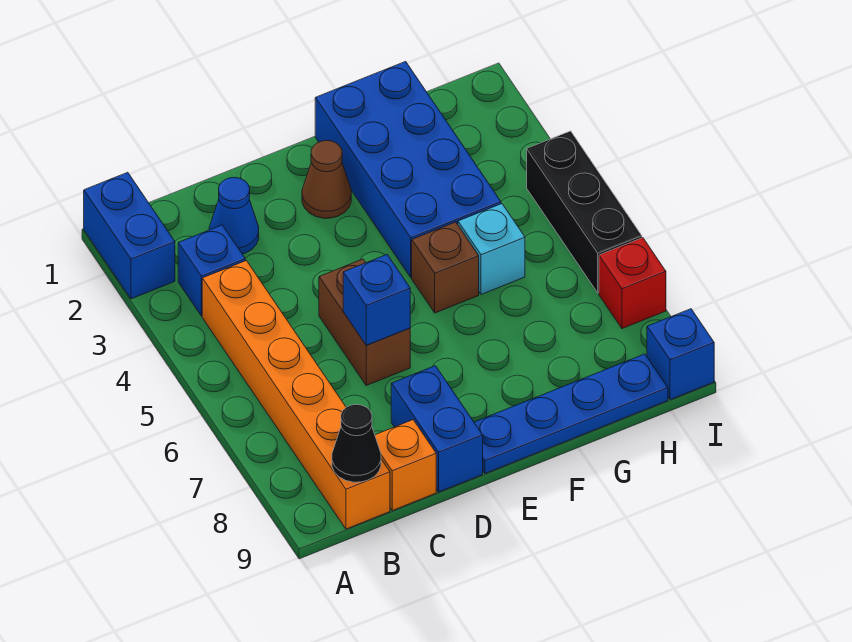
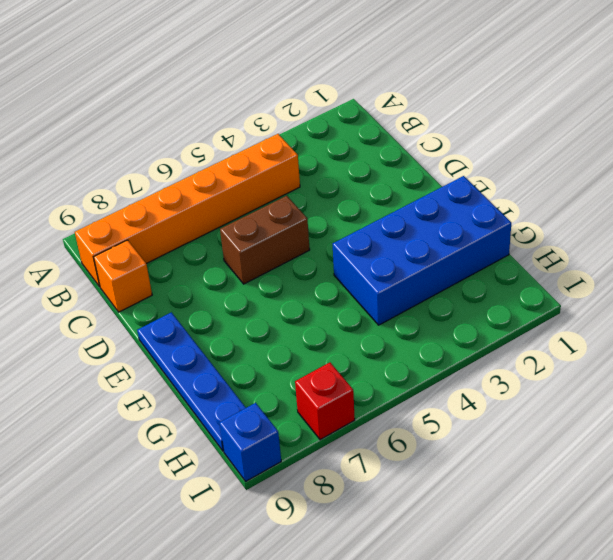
none -> blue 1x2 brick [84,172,175,299]
none -> blue 1x1 brick [178,225,245,316]
none -> blue 1x1 cone [209,177,259,254]

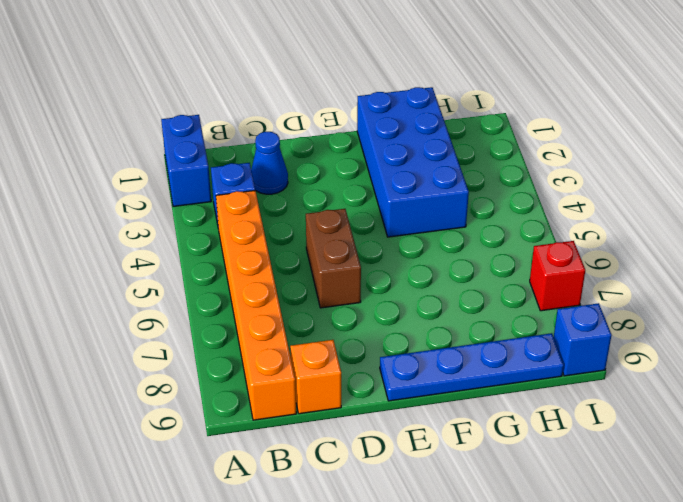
none -> blue 1x2 brick [391,366,483,492]
none -> brown 1x1 cone [302,140,351,218]
none -> brown 1x1 brick [412,222,479,313]

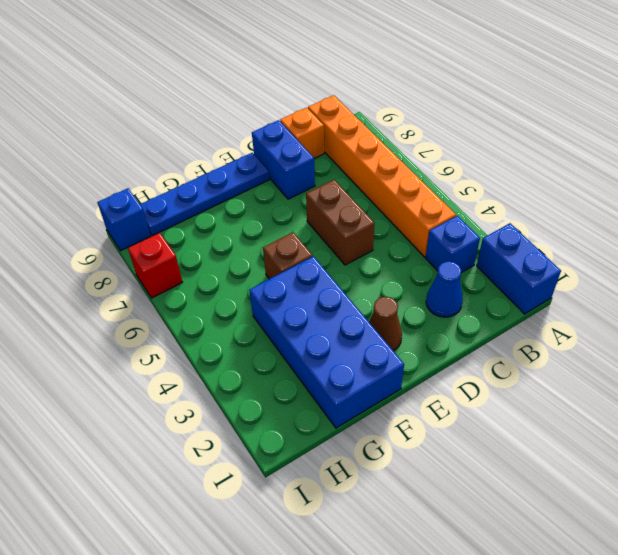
none -> cyan 1x1 brick [458,204,525,294]
none -> black 1x3 brick [527,131,642,293]
none -> black 1x1 cone [332,405,381,482]

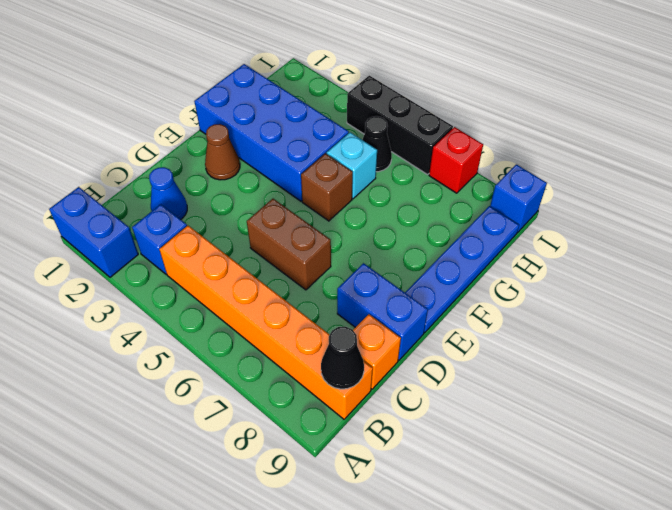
black 1x1 cone [362,116,392,172] -> none
none -> blue 1x1 brick [343,255,410,345]

